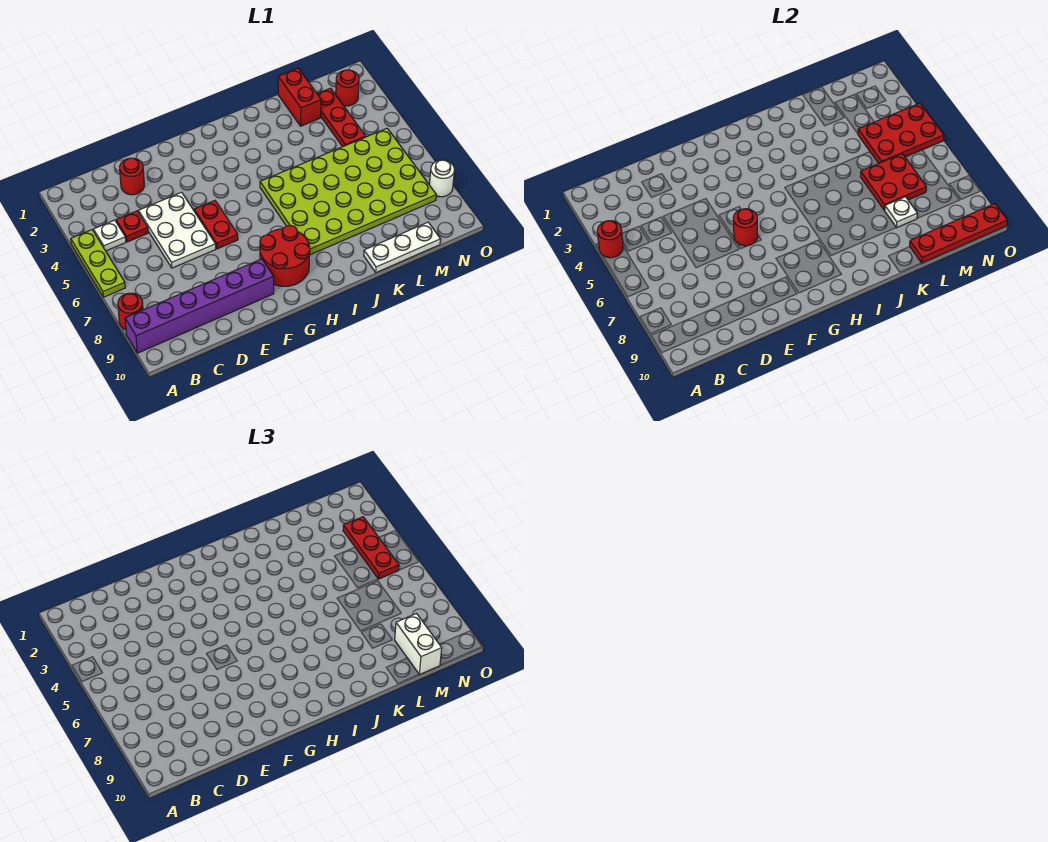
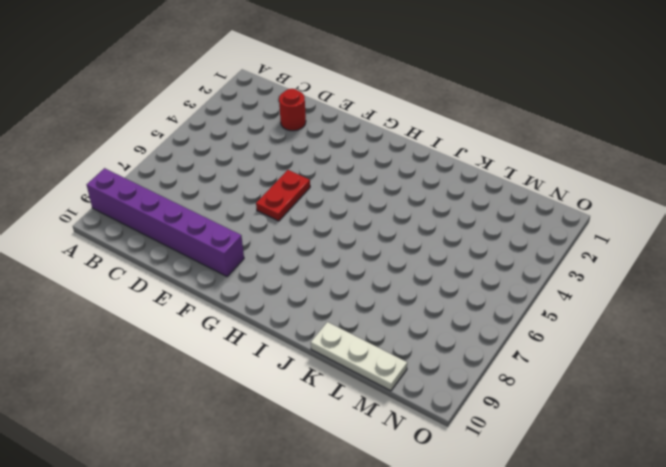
none -> lime 1x3 plate [71,230,125,297]
none -> red 1x1 round brick [118,293,143,330]
none -> white 1x1 plate [93,220,126,251]

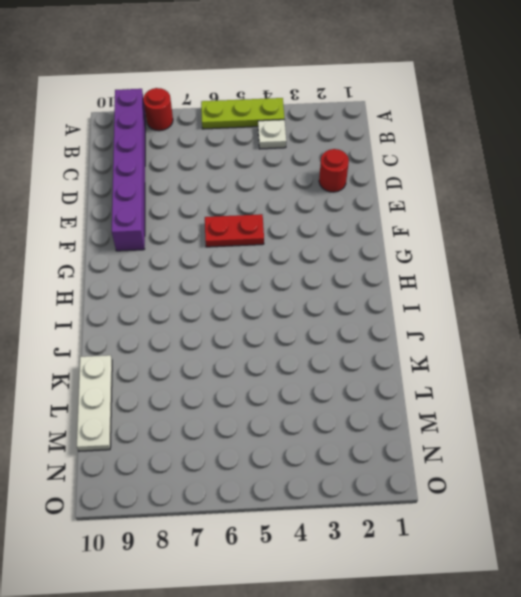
none -> red 1x1 plate [116,211,148,242]
none -> white 2x3 plate [138,192,216,268]
none -> red 2x2 round brick [260,225,310,286]

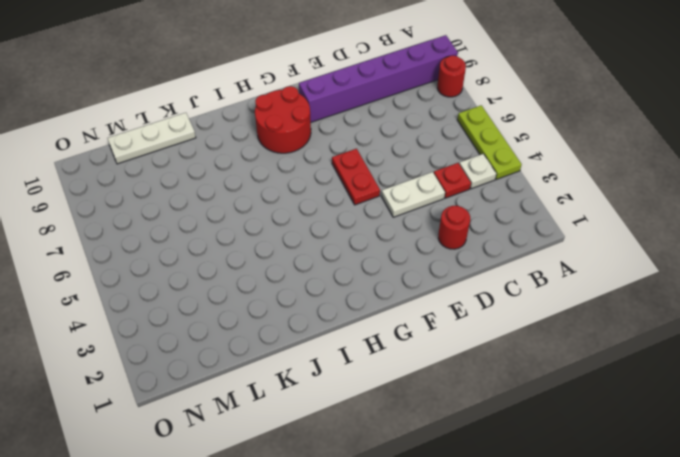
white 1x2 plate [381,172,445,217] -> white 2x3 plate [138,192,216,268]
none -> lime 4x6 plate [260,128,436,255]
none -> red 1x2 brick [278,68,321,126]
none -> red 1x3 plate [318,88,366,147]

